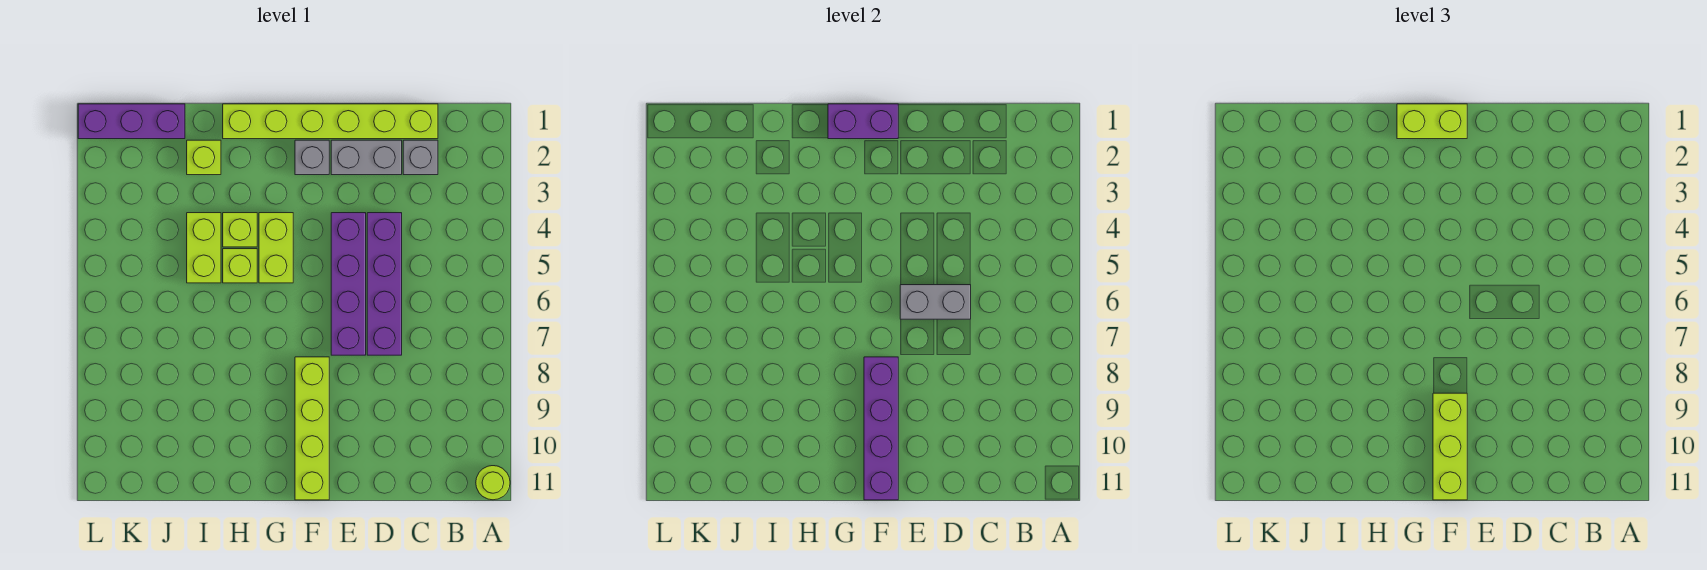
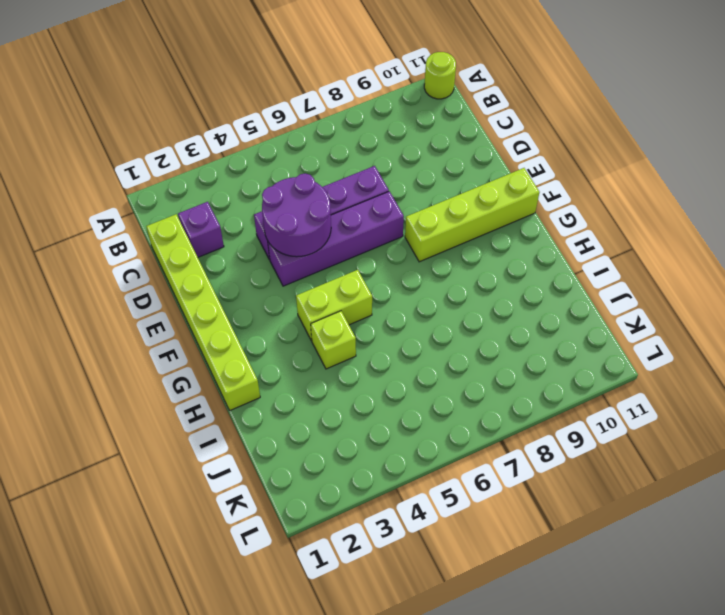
purple 1x1 brick [178,202,224,257] -> grey 1x1 brick [403,140,438,175]
purple 2x2 round brick [262,174,331,257] -> none
none -> grey 1x2 brick [331,140,402,175]
none -> grey 1x1 brick [295,140,329,175]
none -> lime 1x1 brick [223,249,257,283]

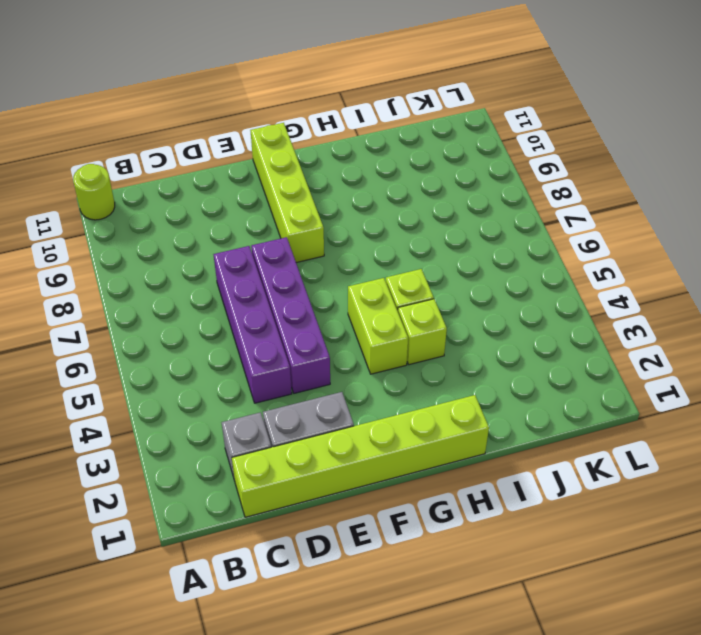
none -> grey 1x1 brick [295,140,329,175]
none -> lime 1x1 brick [187,140,221,175]
none -> lime 1x2 brick [187,213,221,283]

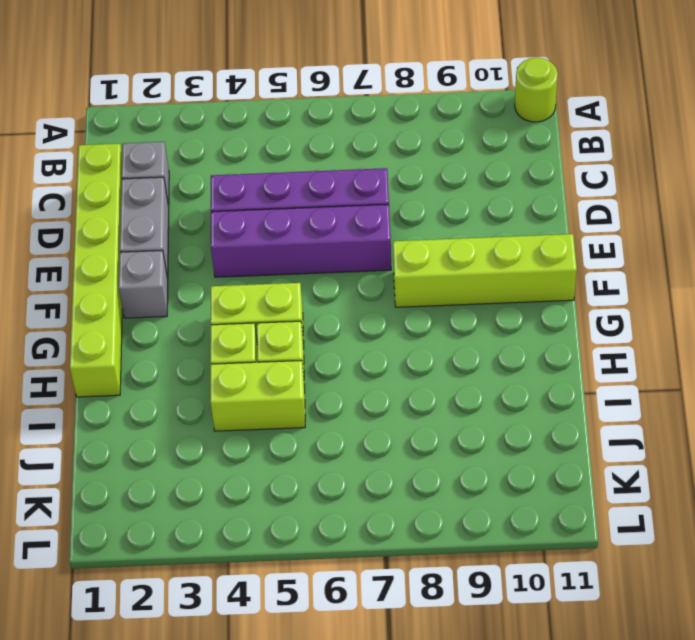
none -> lime 1x1 brick [187,140,221,175]
none -> purple 1x3 brick [78,104,185,139]
none -> grey 1x2 brick [900,285,971,319]

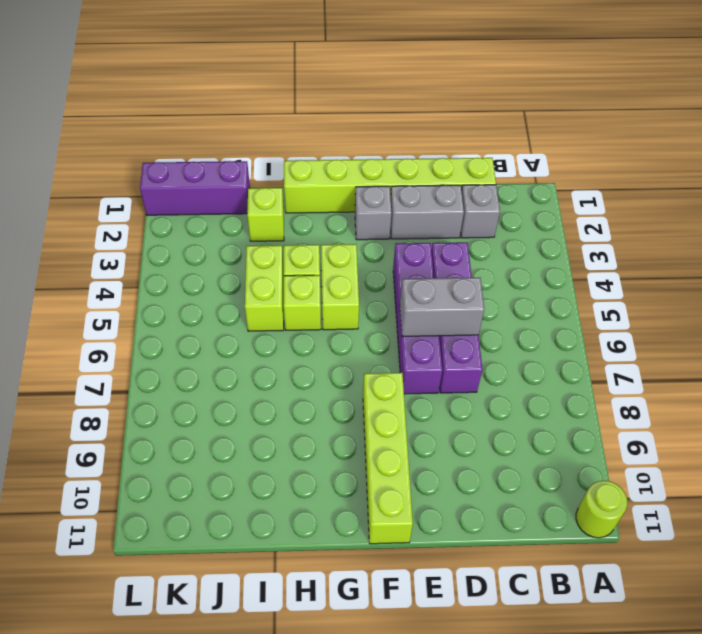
none -> purple 1x2 brick [828,104,898,139]
none -> purple 1x4 brick [864,357,898,500]
none -> lime 1x2 brick [1397,104,1467,139]

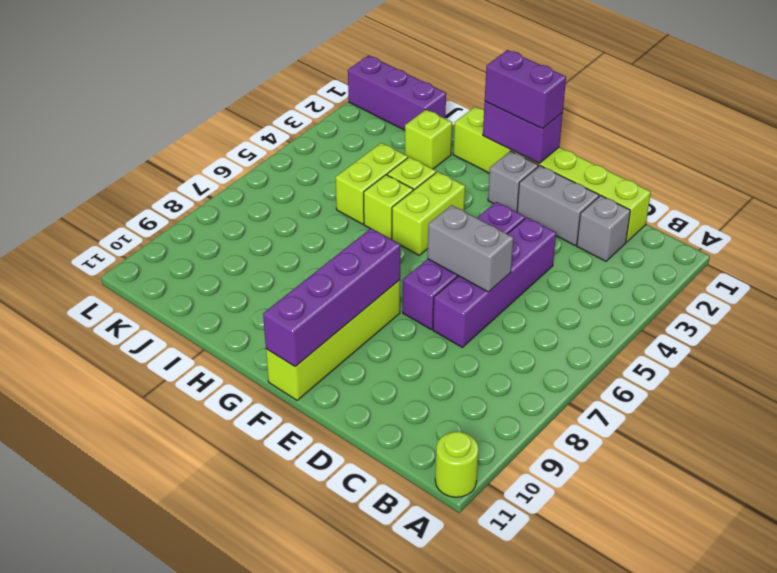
purple 1x2 brick [485,50,566,129] -> lime 1x2 brick [1397,104,1467,139]
none -> lime 1x3 brick [1433,393,1467,500]

